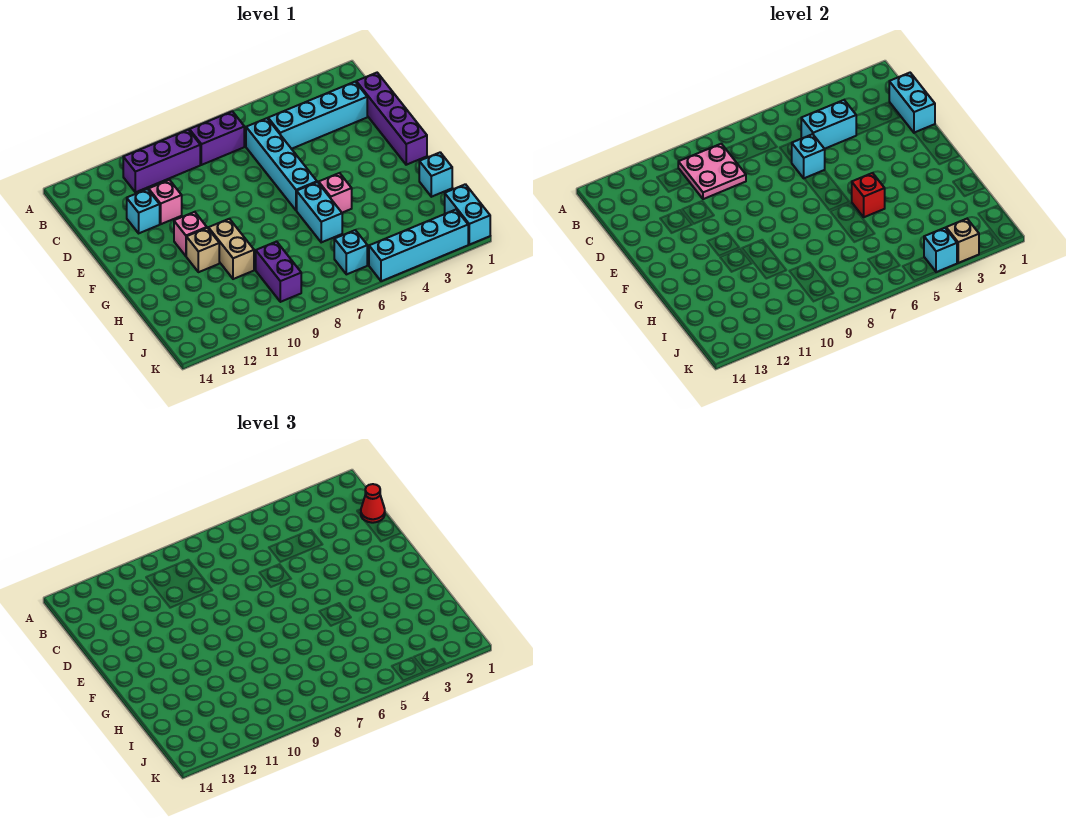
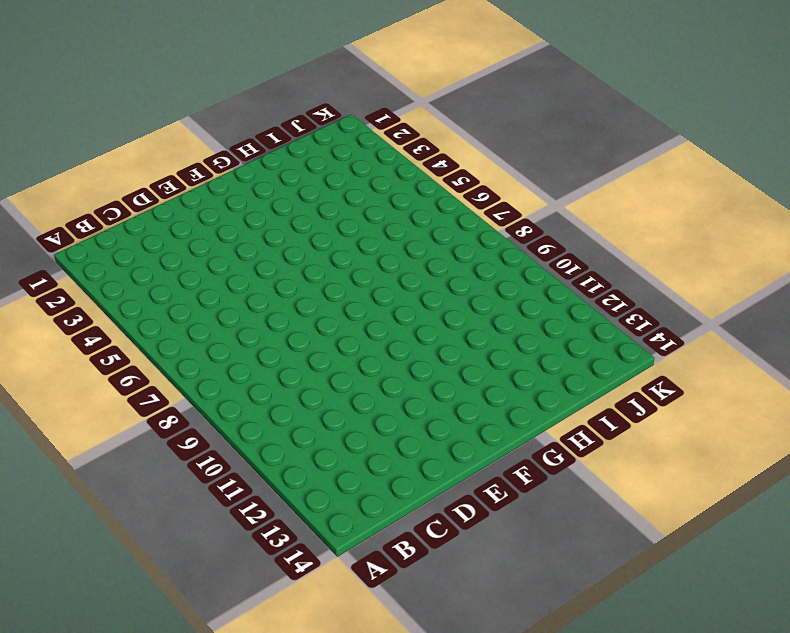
none -> purple 1x2 brick [189,111,244,165]
none -> purple 1x3 brick [123,130,200,192]
none -> purple 1x4 brick [356,73,427,165]

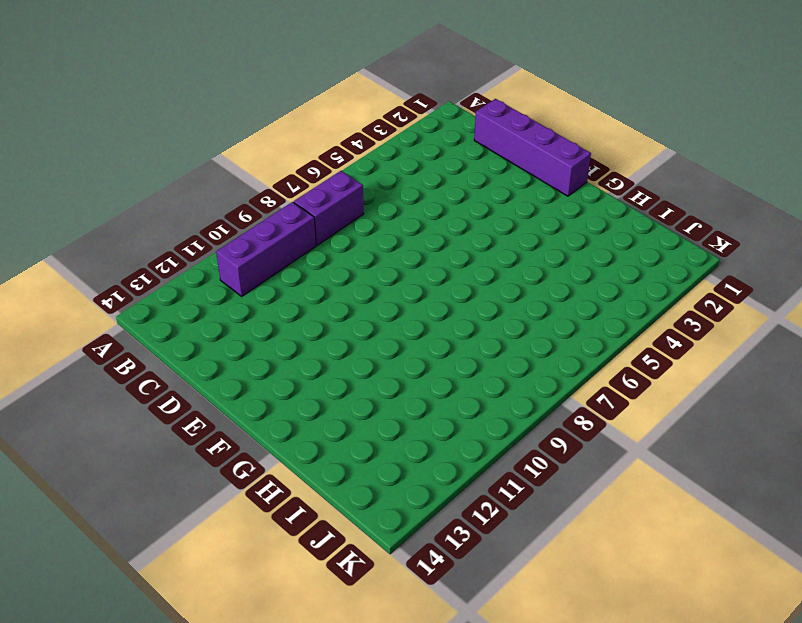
none -> cyan 1x4 brick [268,82,367,149]
none -> cyan 1x4 brick [246,118,317,210]
none -> pink 1x1 brick [149,180,182,224]

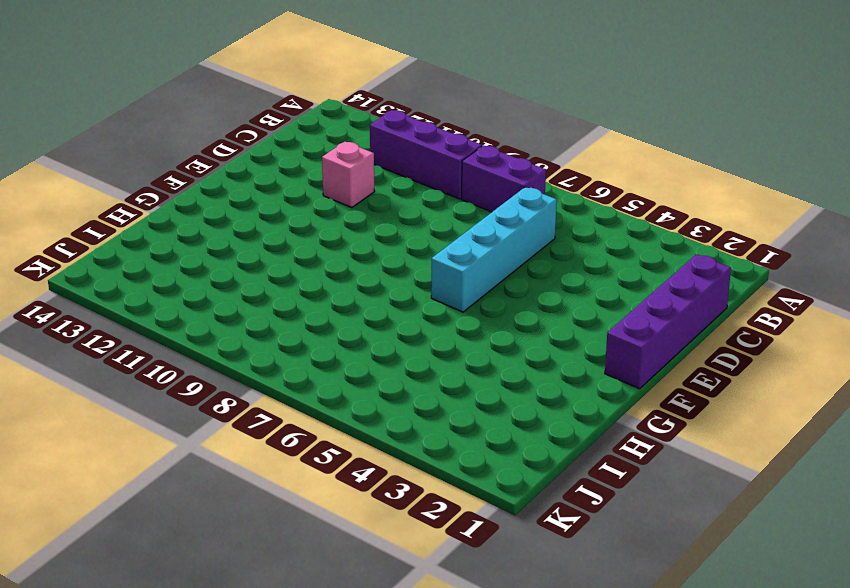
none -> cyan 1x4 brick [268,82,367,149]
none -> cyan 1x1 brick [127,189,160,233]
none -> pink 1x1 brick [174,212,207,256]

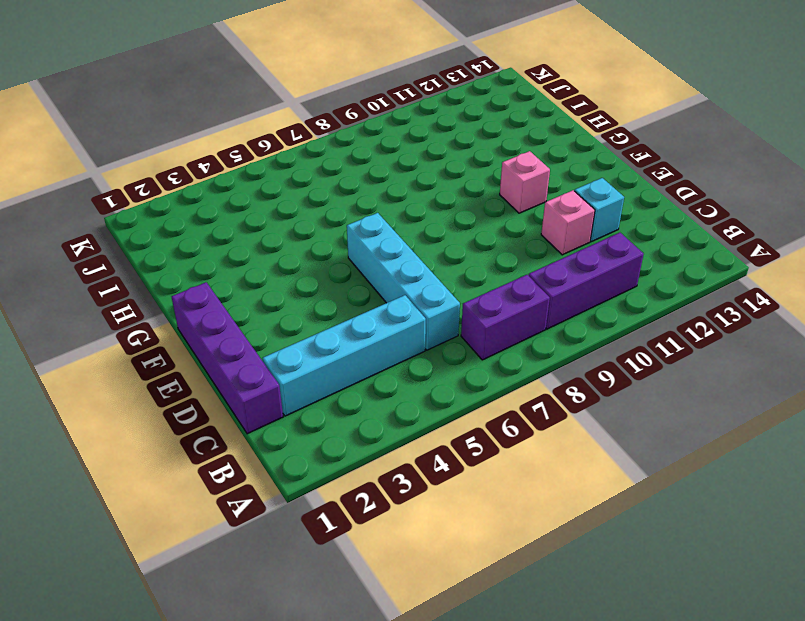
none -> pink 1x1 brick [319,173,352,213]
none -> cyan 1x2 brick [297,182,342,242]
none -> tan 1x2 brick [208,219,254,279]

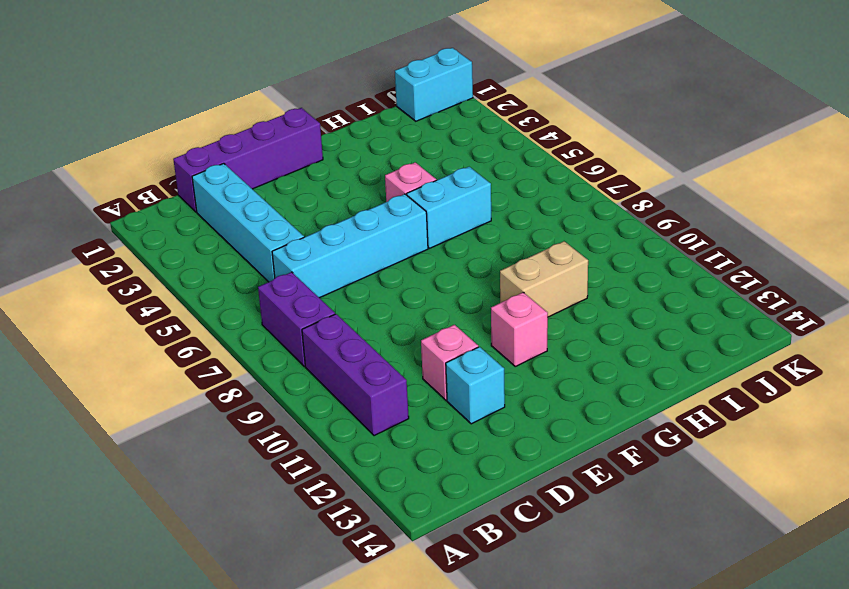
none -> tan 1x1 brick [186,228,219,272]
none -> cyan 1x1 brick [419,152,452,197]
none -> purple 1x2 brick [256,241,301,302]

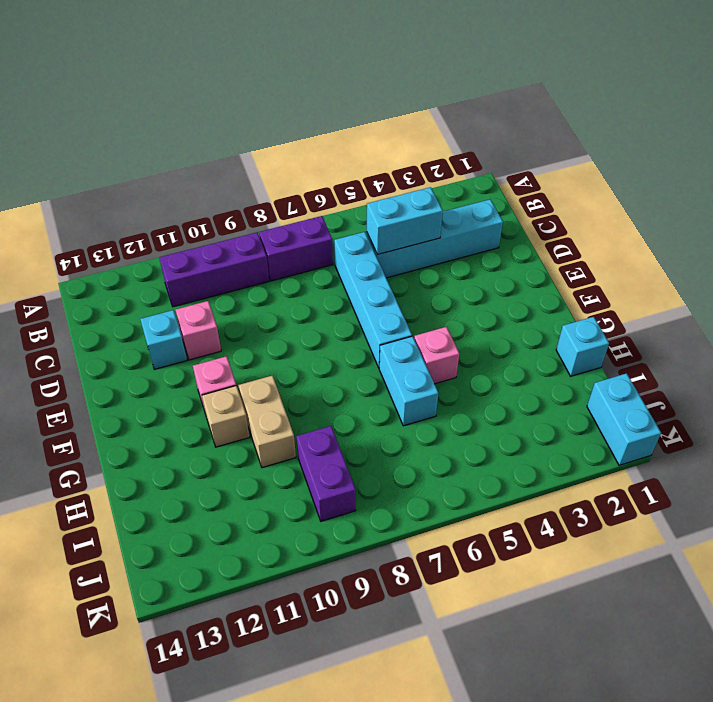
none -> purple 1x4 brick [356,73,427,165]
none -> cyan 1x1 brick [334,230,367,274]
none -> cyan 1x4 brick [369,210,468,281]

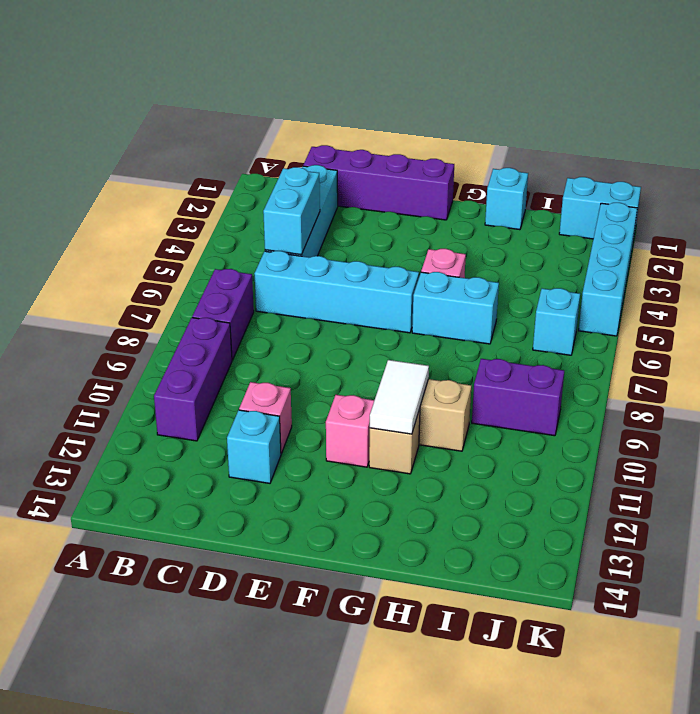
white 1x2 tile [370,360,429,434] -> none
none -> pink 2x2 plate [678,144,746,199]
none -> cyan 1x2 brick [889,73,935,133]
none -> cyan 1x1 brick [791,134,825,178]

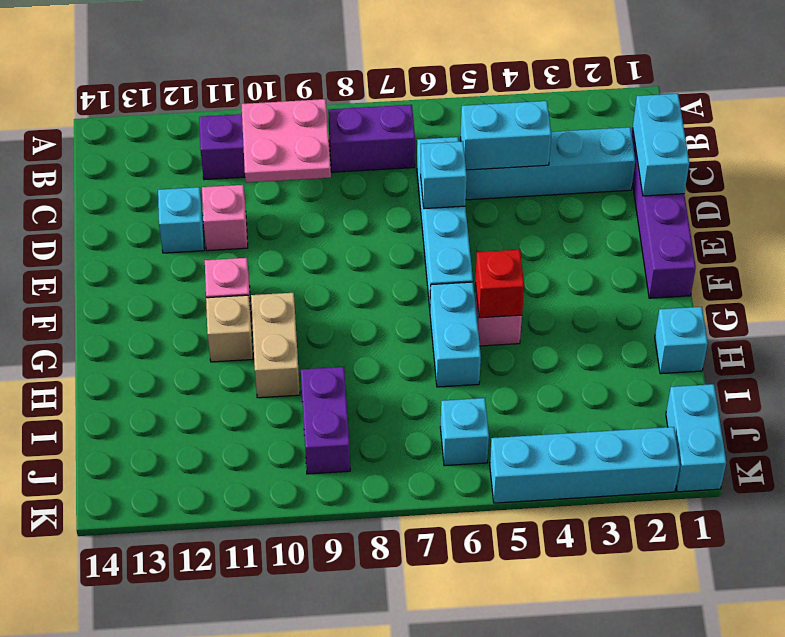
none -> tan 1x1 brick [946,219,979,263]
none -> cyan 1x1 brick [924,228,957,272]
none -> red 1x1 cone [361,484,385,523]

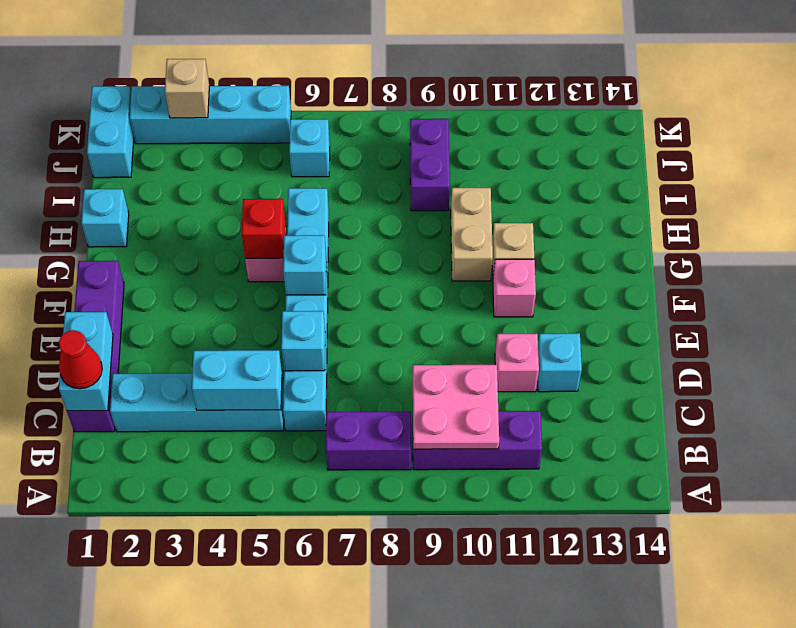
cyan 1x1 brick [283,235,326,295] -> cyan 1x1 brick moved to [924,228,957,272]

